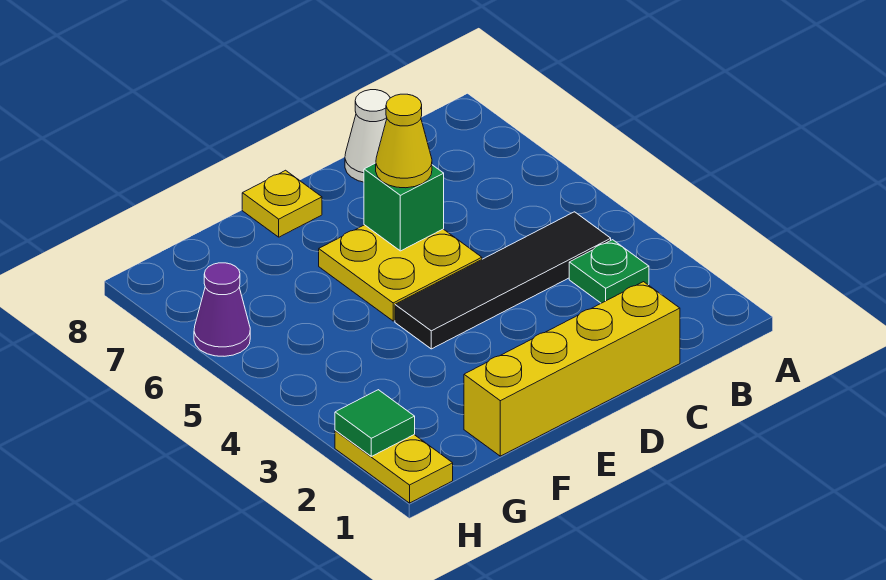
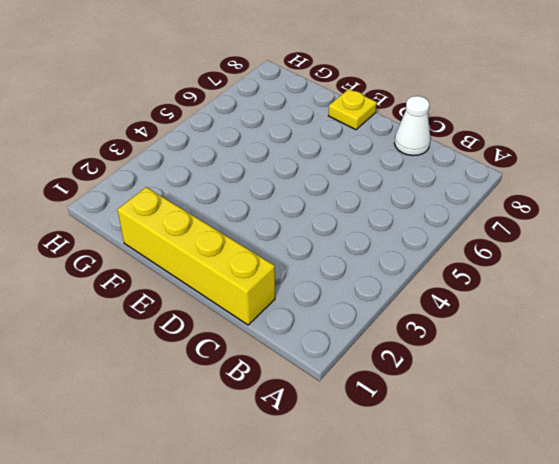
none -> green 1x1 plate [569,240,649,303]
none -> black 1x4 tile [395,212,611,349]

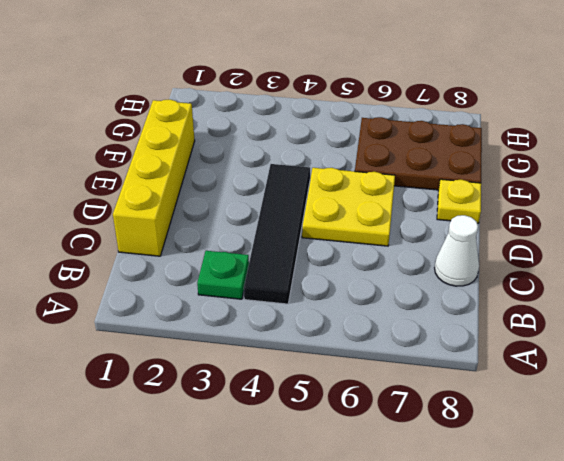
brown 2x3 plate [355,117,482,190] -> none
none -> yellow 1x2 plate [335,430,453,503]
none -> purple 1x1 cone [194,263,250,356]

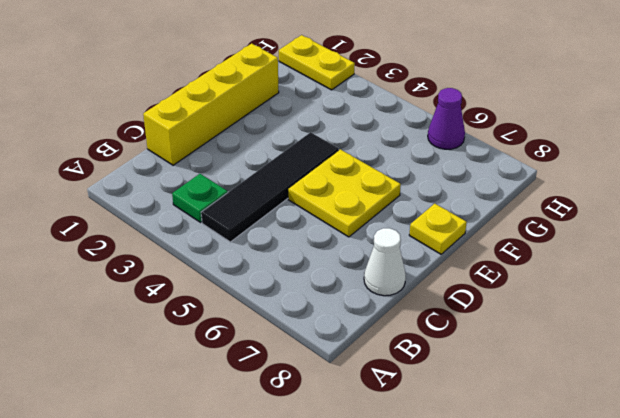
none -> green 1x1 brick [364,163,444,251]
none -> green 1x1 tile [335,390,415,456]

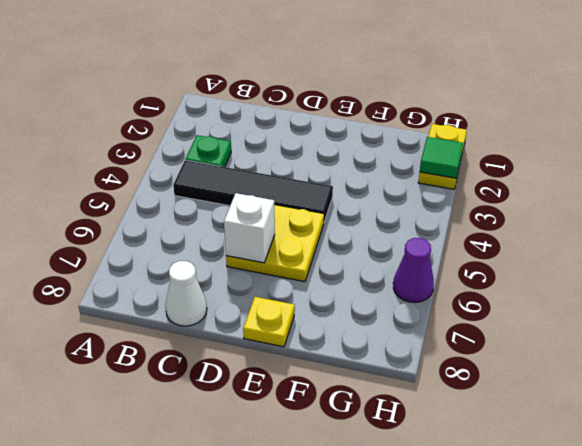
white 1x1 brick [224,193,275,263] -> green 1x1 brick [364,163,444,251]
none -> yellow 1x4 brick [464,282,680,456]
none -> yellow 1x1 cone [376,94,432,188]

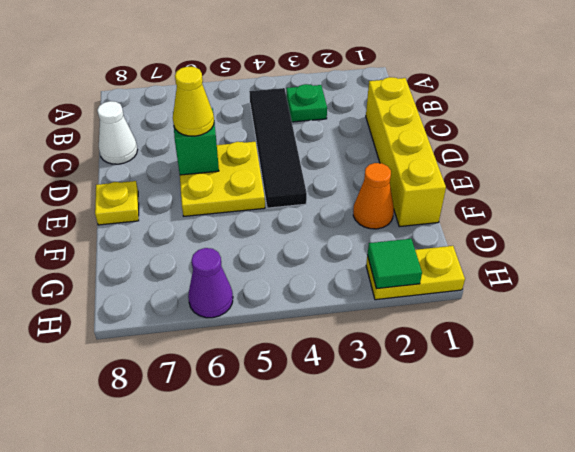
orange 1x1 cone [353,163,394,229] -> none

